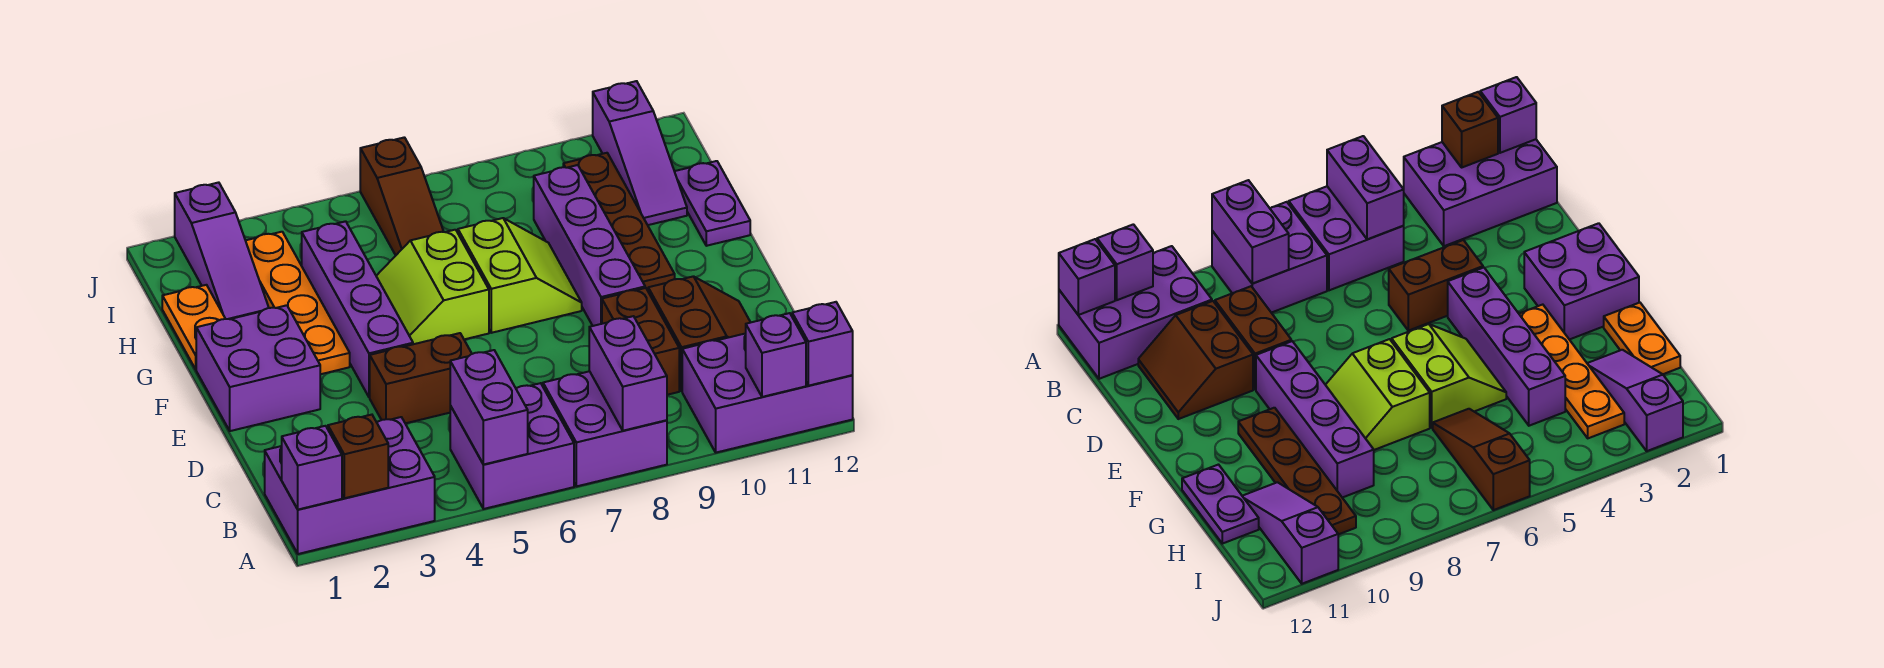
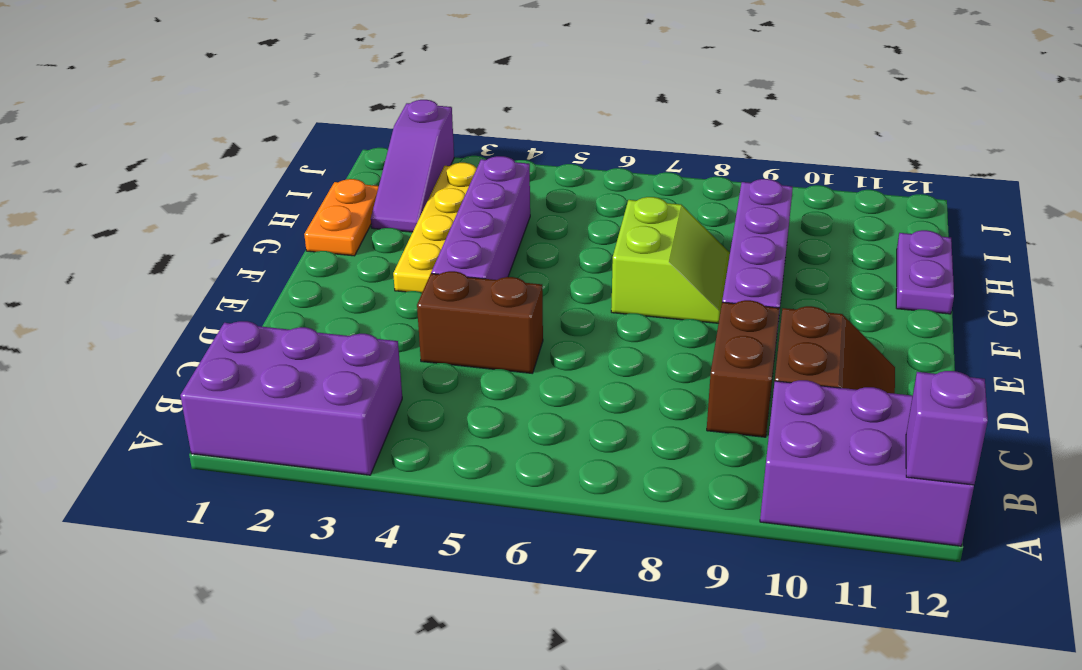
yellow 1x4 plate [393,163,477,292] -> orange 1x4 plate [246,232,350,374]
none -> purple 2x2 brick [450,383,574,509]
none -> purple 2x2 brick [543,371,667,486]
none -> purple 2x2 brick [196,305,320,431]

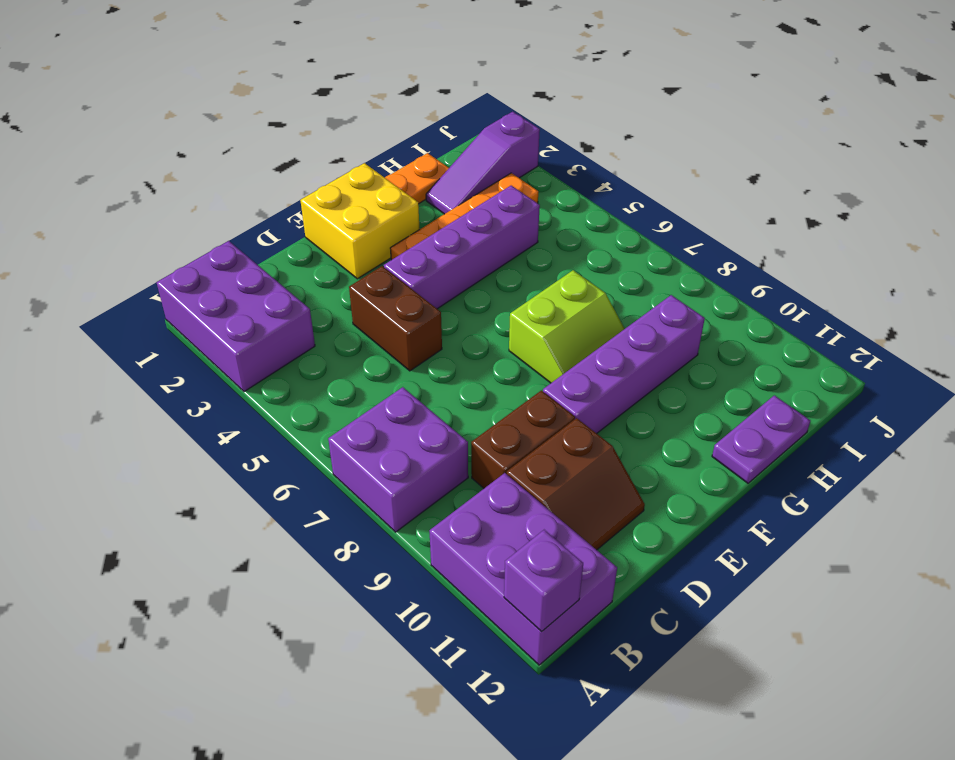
yellow 2x2 brick [300,163,420,279] -> purple 2x2 brick [196,305,320,431]
none -> purple 2x2 brick [450,383,574,509]
none -> lime 2x2 slope [376,230,489,344]
none -> brown 1x4 plate [563,153,675,291]

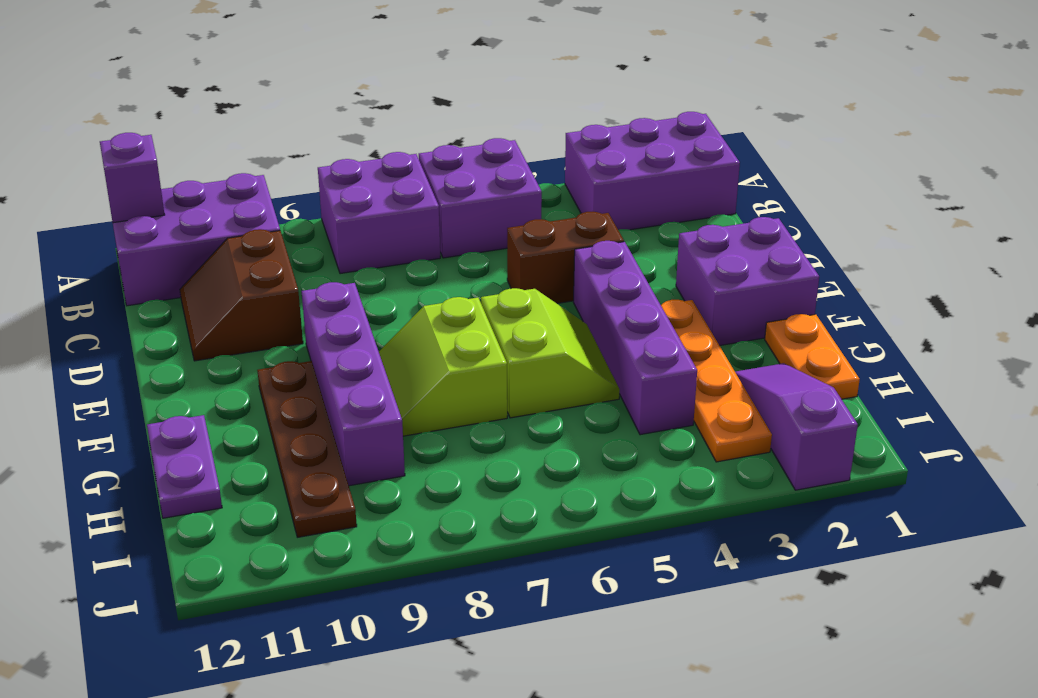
none -> brown 1x2 brick [602,288,679,395]
none -> brown 1x3 slope [360,137,444,255]
none -> purple 1x3 slope [593,81,687,225]

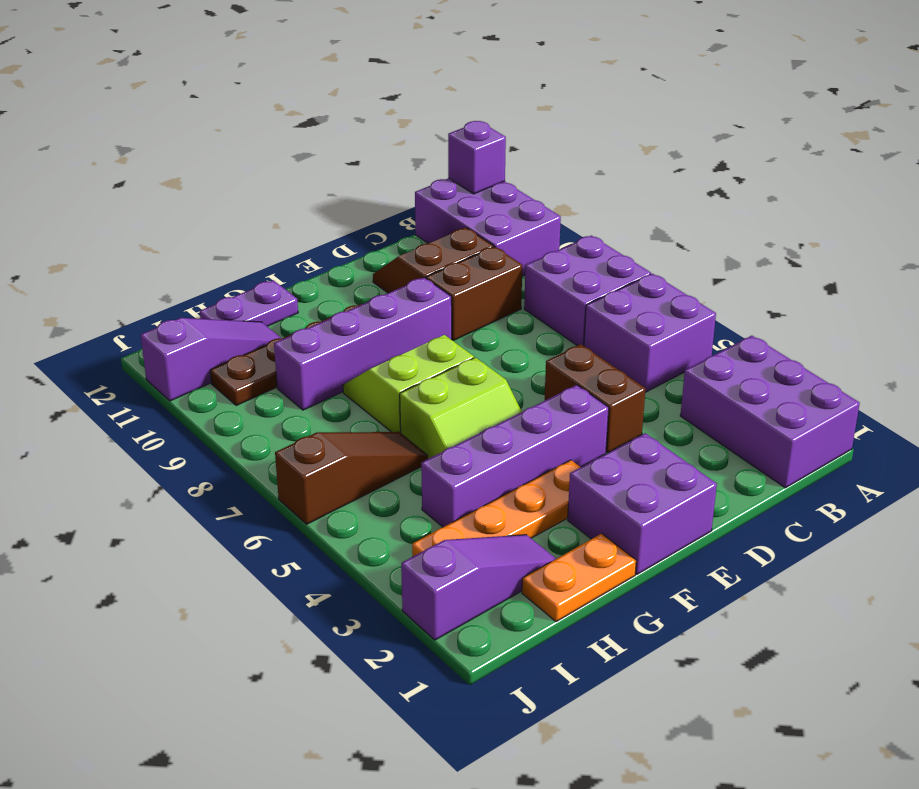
none -> purple 1x1 brick [282,426,342,510]
none -> brown 1x1 brick [328,415,388,498]
none -> purple 1x2 brick [450,350,528,465]

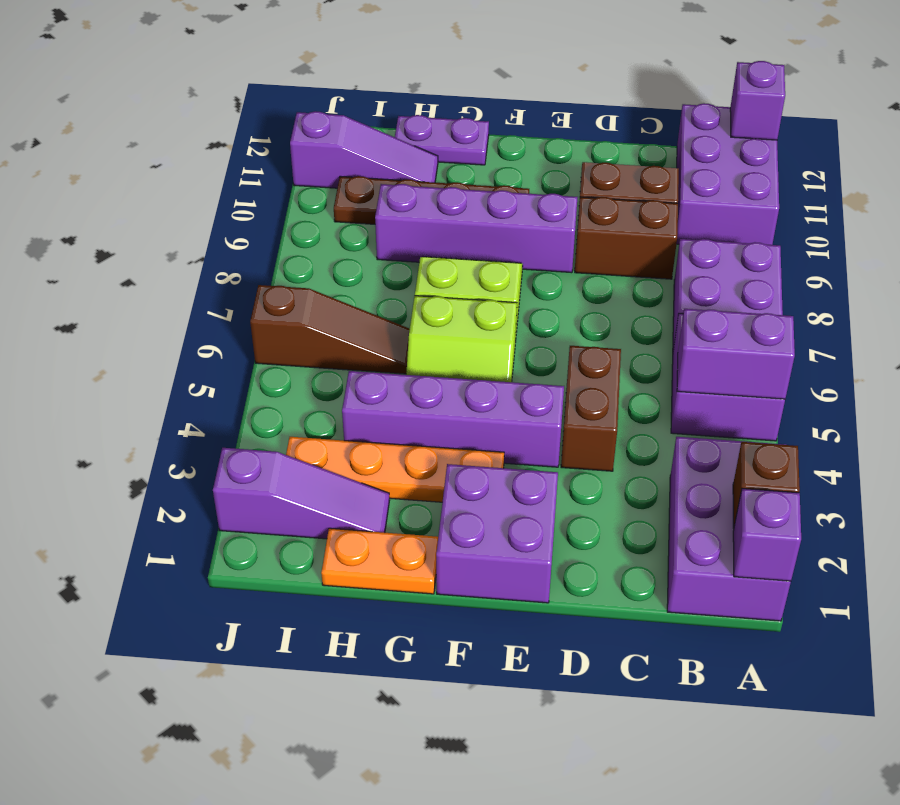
none -> purple 1x2 brick [589,316,667,431]
none -> purple 1x1 brick [746,313,806,397]

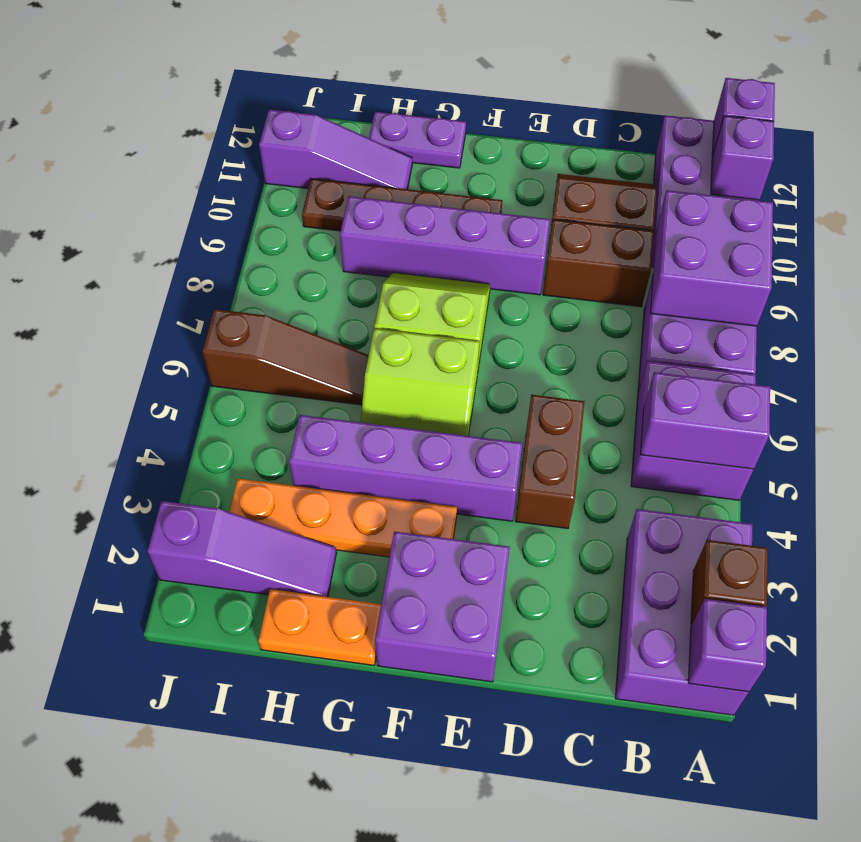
purple 2x2 brick [651,190,773,326] -> purple 1x2 brick [589,316,667,431]

